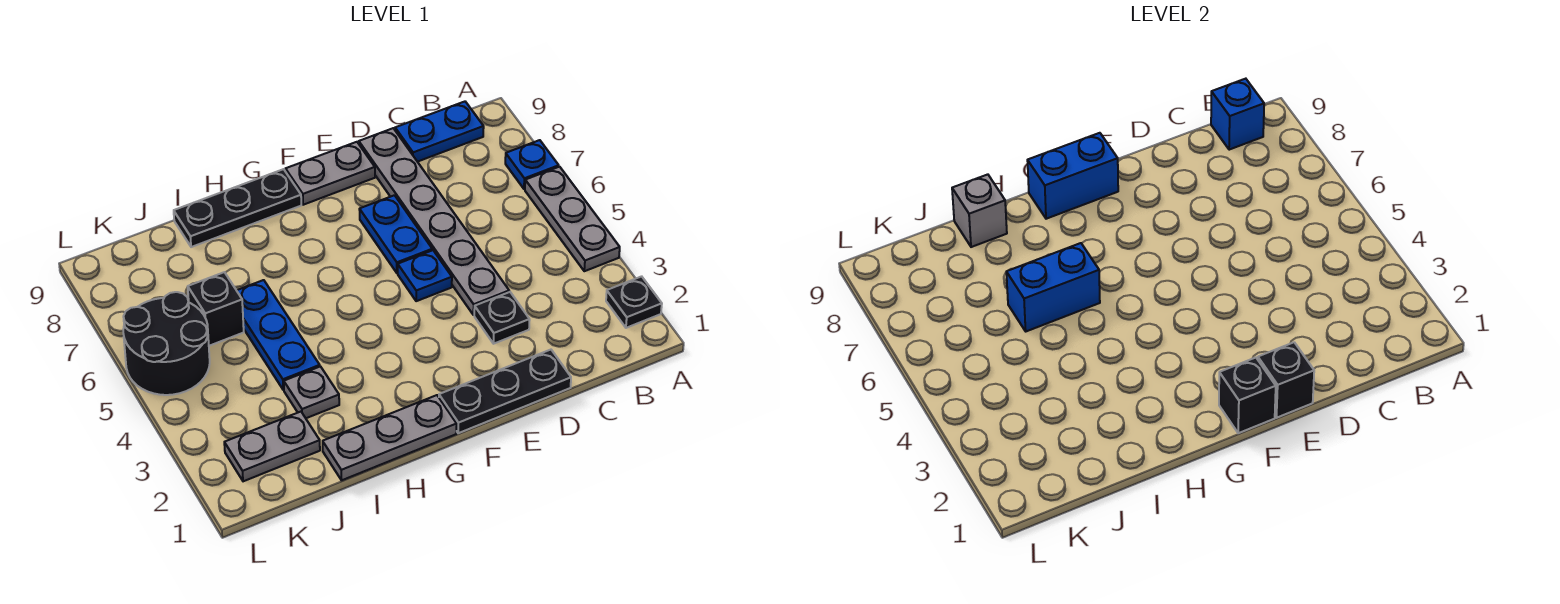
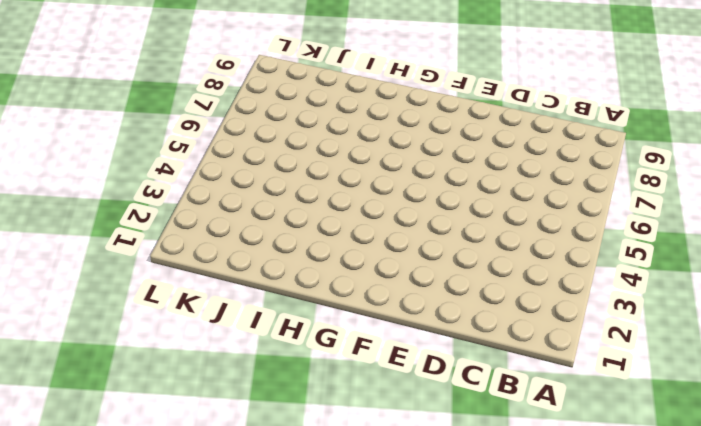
none -> black 1x1 plate [606,276,662,328]
none -> grey 1x3 plate [525,167,620,271]
none -> blue 1x1 plate [505,140,559,189]

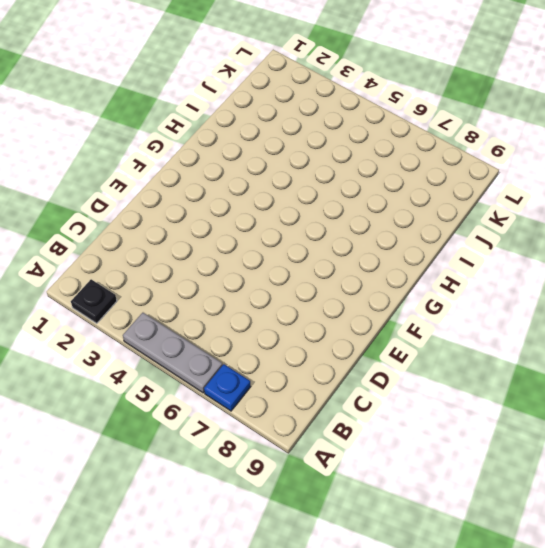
none -> blue 1x2 plate [395,102,484,162]
none -> black 1x3 plate [439,350,571,433]
none -> black 1x1 plate [474,292,530,344]

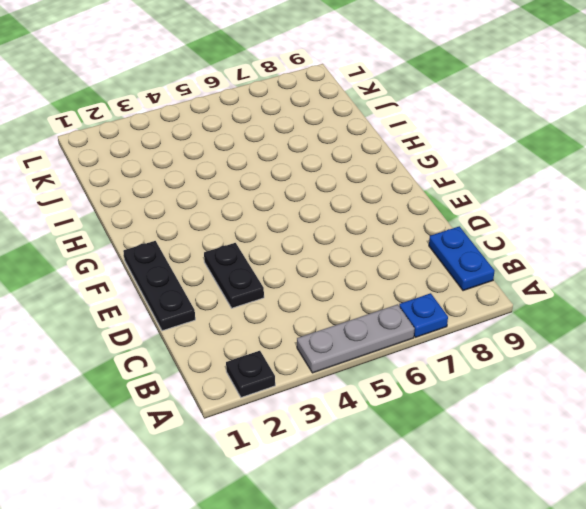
black 1x2 plate [204,243,264,308] -> black 1x1 plate [474,292,530,344]
none -> grey 1x6 plate [359,128,509,315]
none -> blue 1x1 plate [398,250,452,301]
none -> blue 1x2 plate [359,195,432,273]

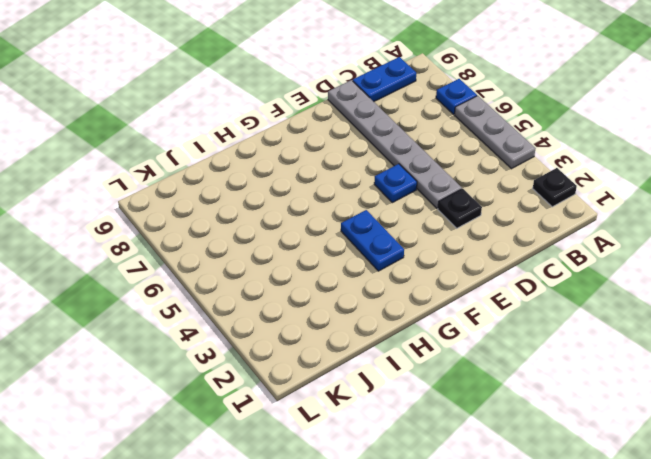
blue 1x2 plate [341,210,404,271] -> blue 1x2 plate moved to [359,195,432,273]
none -> black 1x3 plate [439,350,571,433]
none -> grey 1x2 plate [285,142,375,205]
none -> grey 1x3 plate [323,395,457,480]

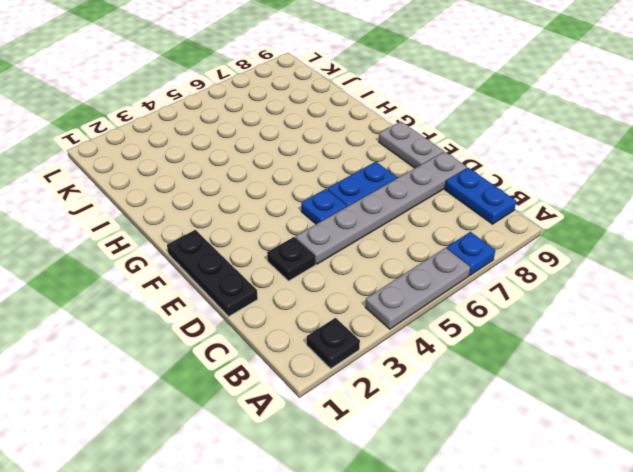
none -> grey 1x3 plate [323,395,457,480]
none -> black 1x3 plate [174,169,301,247]
none -> grey 1x1 plate [284,366,339,418]

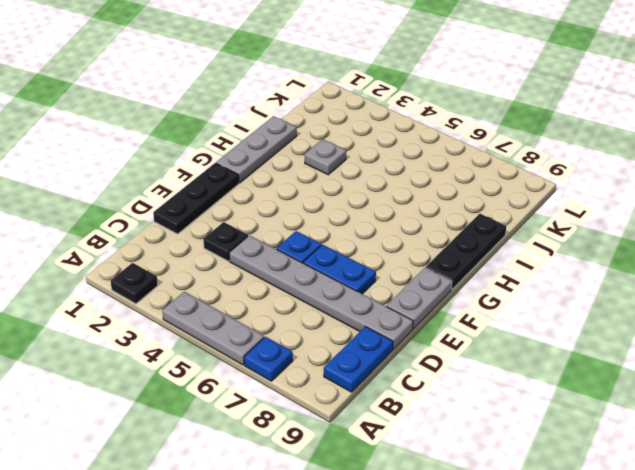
none -> blue 1x3 plate [237,280,320,390]
none -> grey 1x2 plate [224,412,320,481]
none -> black 1x1 brick [188,272,244,346]

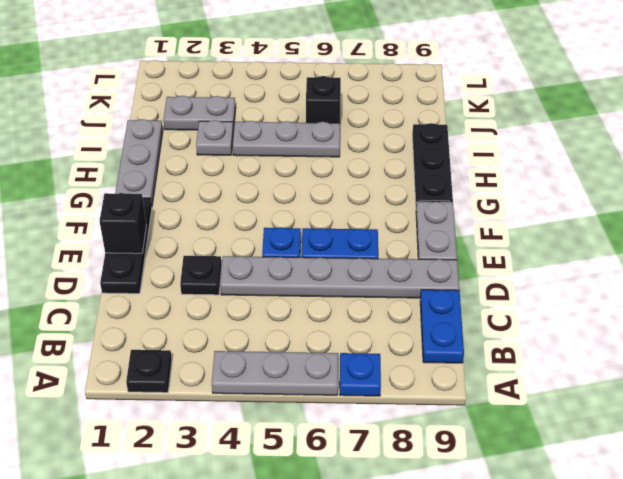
grey 1x3 plate [232,121,340,157] -> blue 1x3 plate [237,280,320,390]
grey 1x2 plate [163,96,236,130] -> grey 1x2 plate turned to [224,412,320,481]
none -> black 2x2 round brick [123,292,210,395]
none -> blue 1x1 brick [1211,79,1264,150]
none -> black 1x1 brick [1219,358,1276,433]

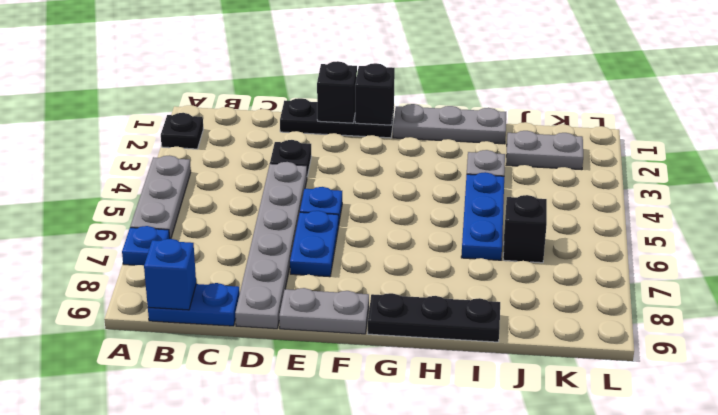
none -> black 2x2 round brick [123,292,210,395]
none -> blue 1x2 brick [1027,133,1118,219]
none -> blue 1x2 brick [1006,243,1100,331]

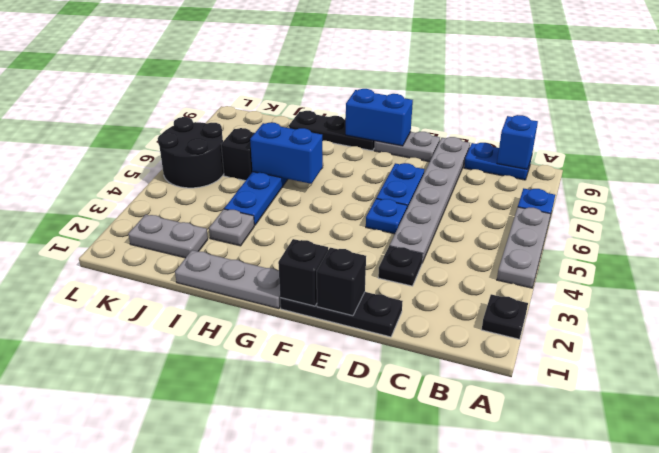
none -> grey 1x1 brick [952,174,1007,247]

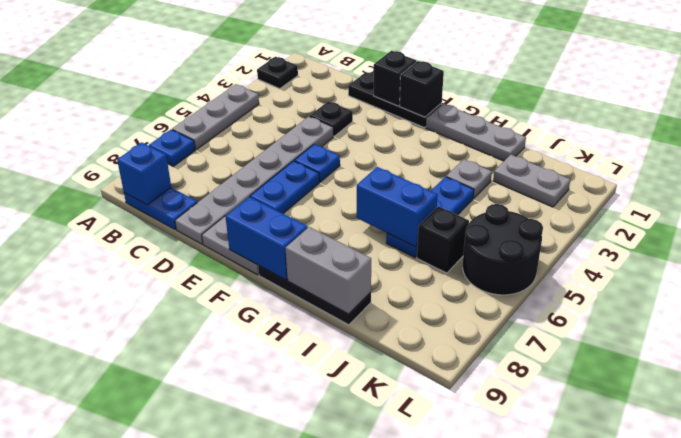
grey 1x2 brick [285,227,371,314] -> grey 1x1 brick [952,174,1007,247]

